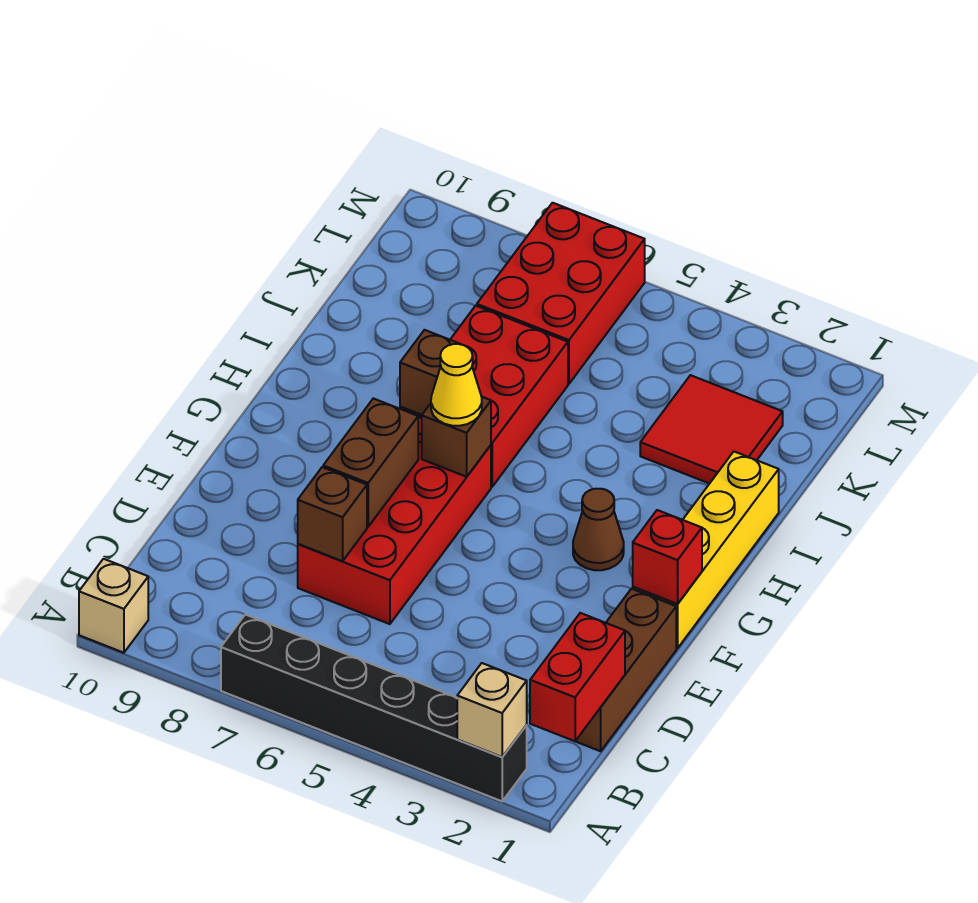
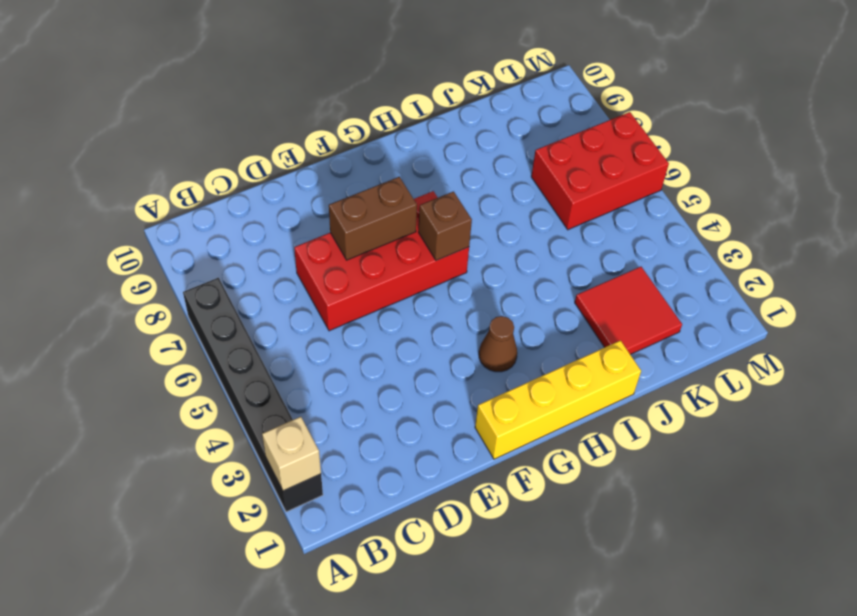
none -> tan 1x1 brick [79,559,148,653]
none -> brown 1x3 brick [575,589,676,751]
none -> red 2x3 brick [400,306,568,487]

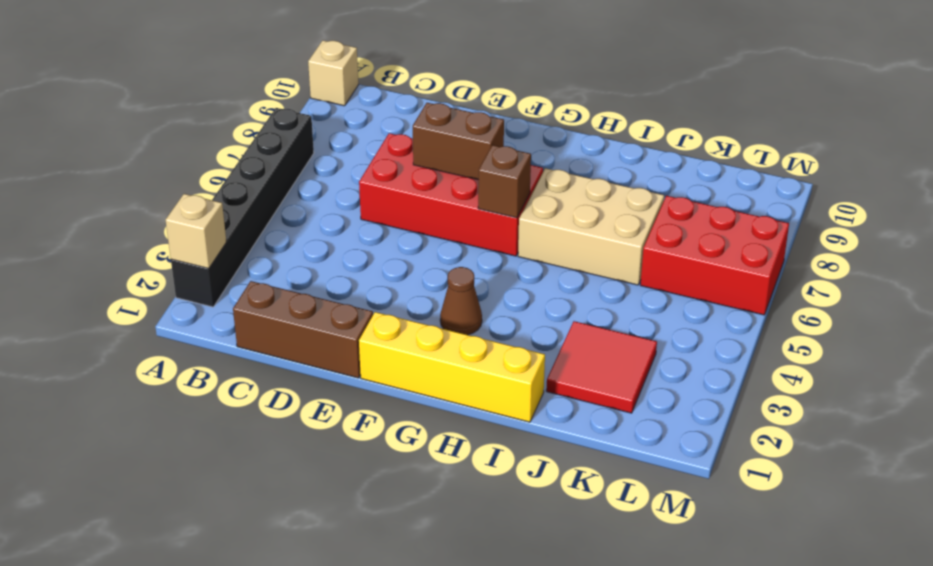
tan 2x3 brick [518,168,664,285] -> red 2x3 brick [400,306,568,487]
none -> red 1x2 brick [530,613,625,741]
none -> brown 1x1 brick [298,467,367,561]
none -> red 1x1 brick [633,510,702,604]

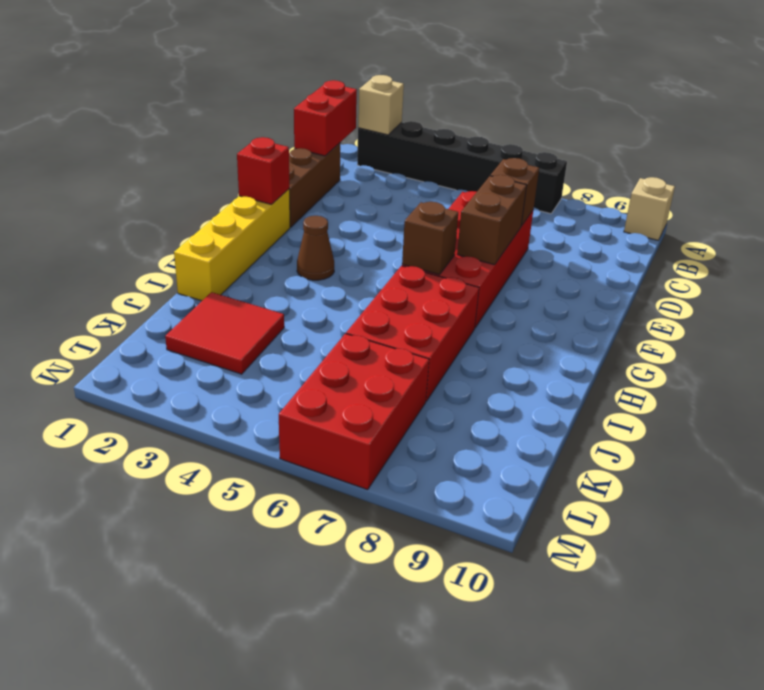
none -> brown 1x1 brick [400,330,469,415]
none -> yellow 1x1 cone [431,344,482,426]

